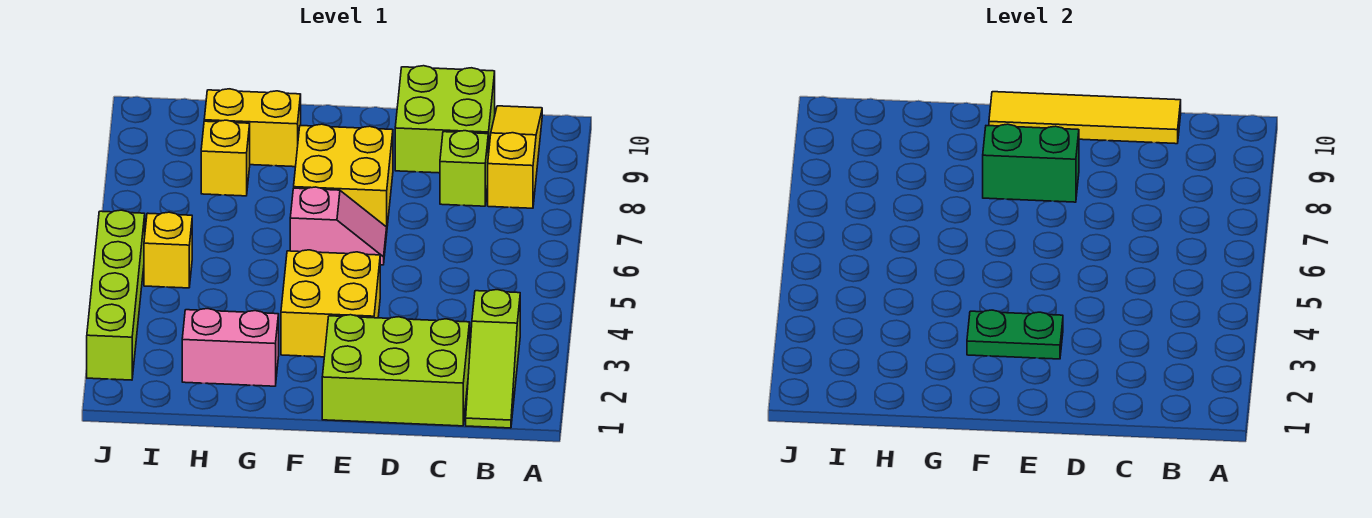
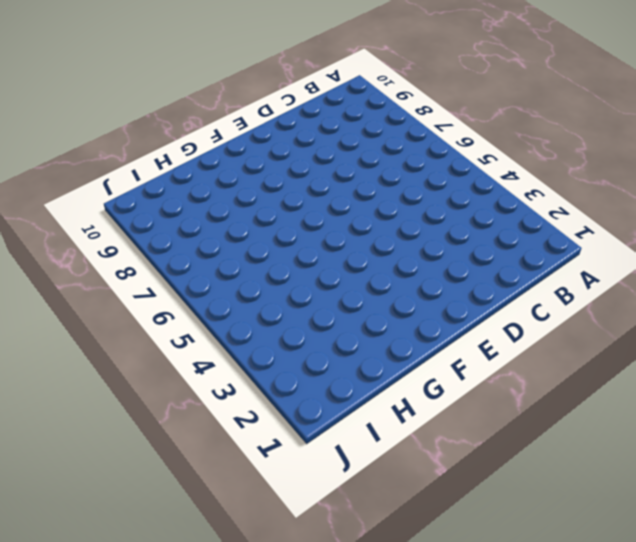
none -> lime 1x3 slope [466,290,520,428]
none -> yellow 1x3 slope [488,106,542,208]
none -> lime 2x3 brick [322,315,470,426]

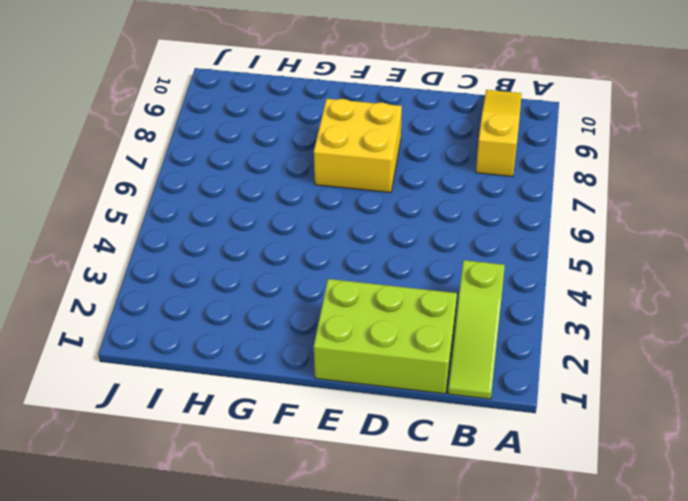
none -> lime 1x1 brick [440,131,488,206]
none -> lime 2x2 brick [395,66,495,173]
none -> yellow 2x2 brick [281,250,380,357]

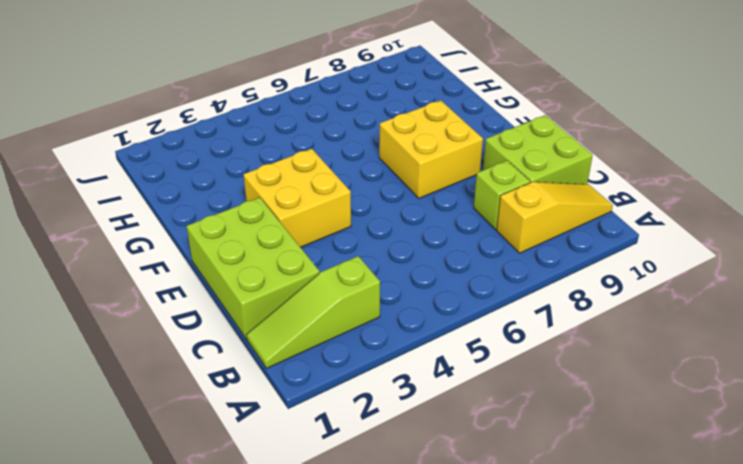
none -> pink 1x2 slope [290,187,387,265]
none -> pink 1x2 brick [182,309,279,386]
none -> yellow 1x2 brick [204,89,301,167]

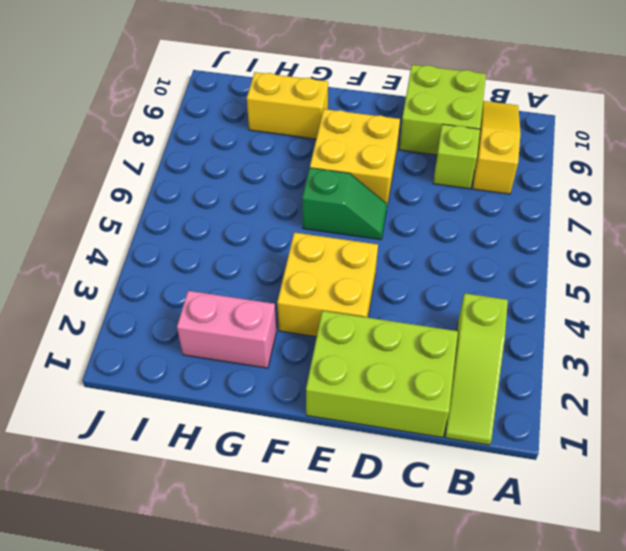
green 1x2 slope [302,168,387,240] -> pink 1x2 slope [290,187,387,265]
none -> yellow 1x1 brick [201,120,250,196]
none -> yellow 1x1 brick [144,212,192,288]
none -> lime 1x4 brick [87,210,145,380]

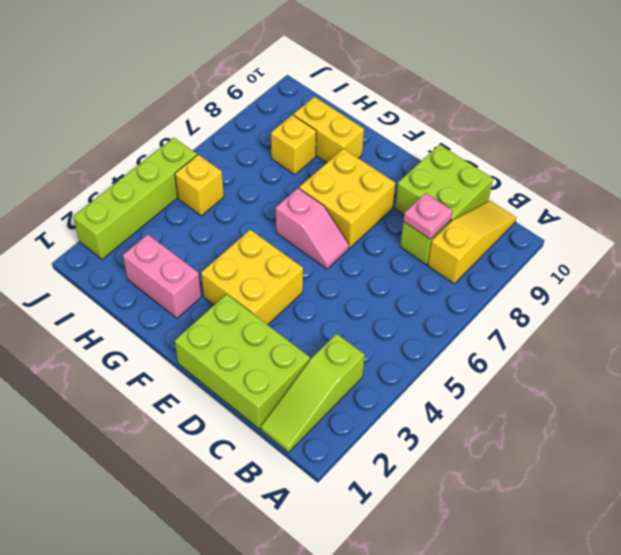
pink 1x1 plate [404,193,453,239] -> none
none -> yellow 1x4 tile [989,92,1181,144]
none -> green 1x2 plate [967,310,1063,359]
none -> green 1x2 brick [983,124,1079,202]

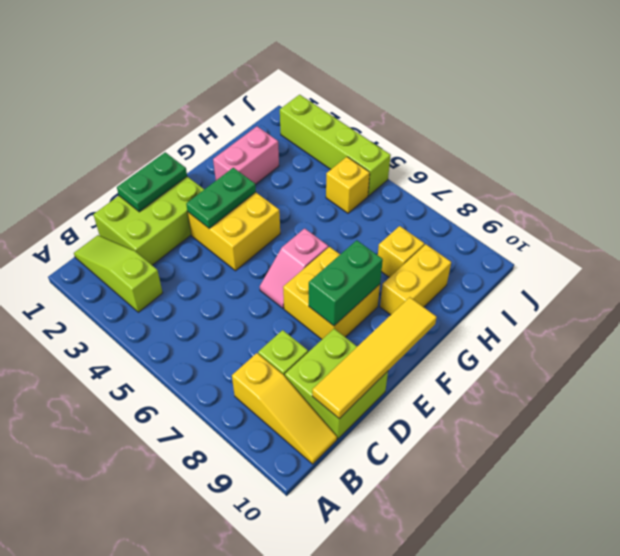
green 1x2 plate [117,152,187,212] -> none

